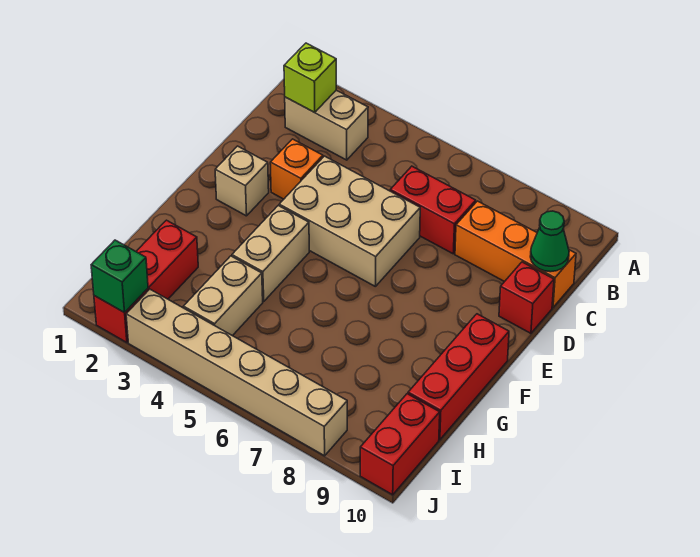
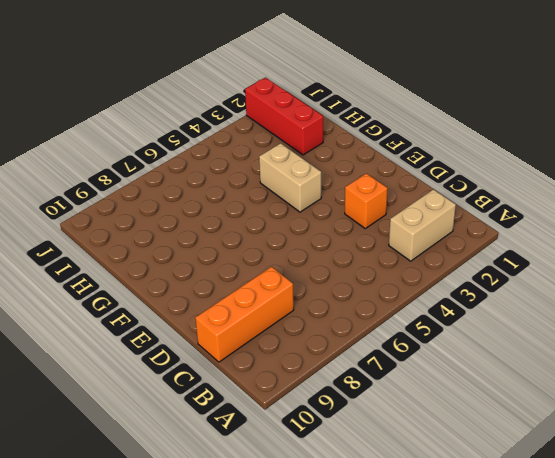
none -> red 1x2 brick [390,166,476,254]
none -> tan 2x3 brick [279,156,420,286]
none -> red 1x1 brick [499,262,554,333]

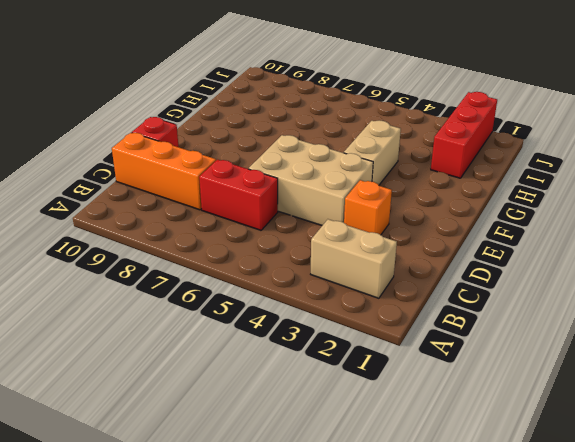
none -> tan 1x1 brick [215,146,269,216]
none -> red 1x3 brick [408,314,509,440]
none -> tan 1x2 brick [184,256,263,336]

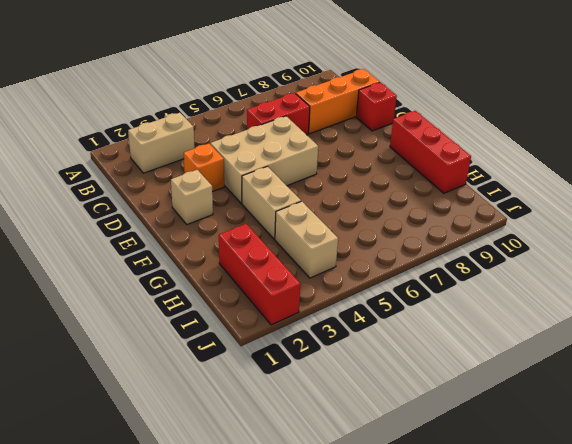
none -> red 1x2 brick [360,394,440,495]
none -> tan 1x6 brick [126,289,347,456]
none -> lime 1x1 brick [284,43,336,113]

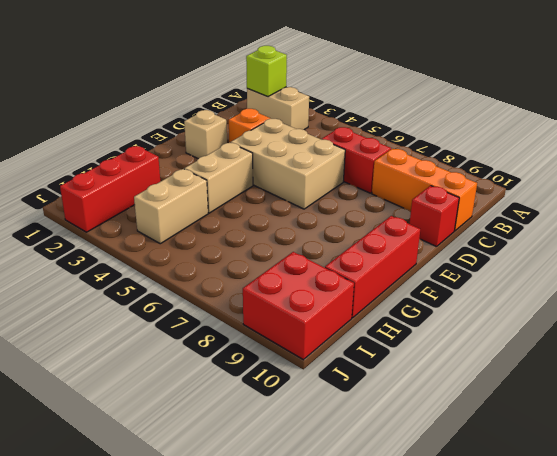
red 2x2 brick [243,252,354,360] -> red 1x2 brick [360,394,440,495]
none -> tan 1x6 brick [126,289,347,456]
none -> green 1x1 cone [530,211,569,272]
none -> green 1x1 brick [91,240,148,313]

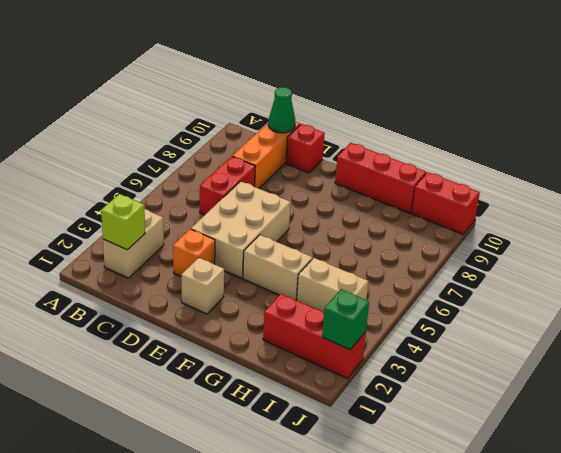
none -> tan 1x6 brick [126,289,347,456]

